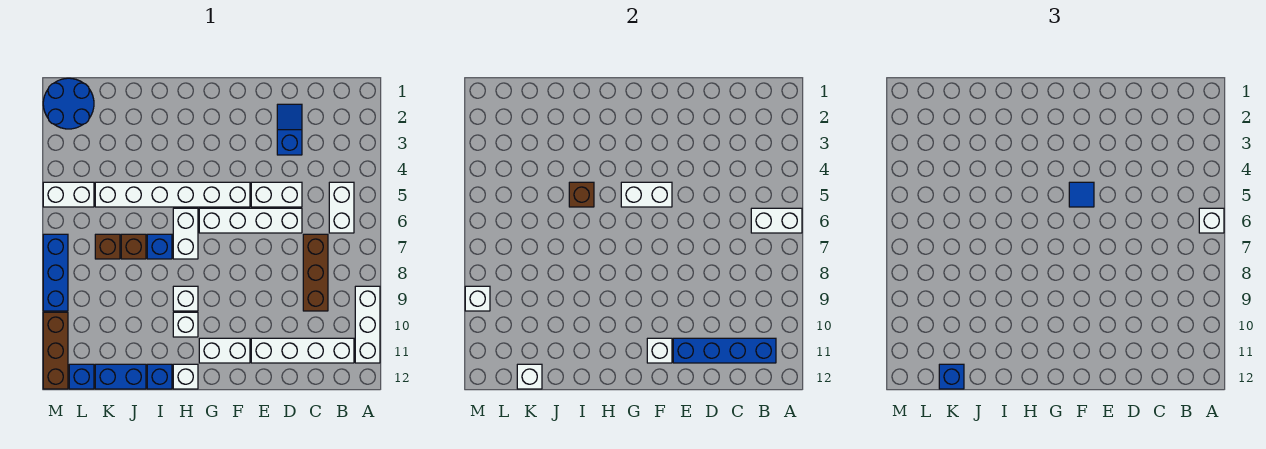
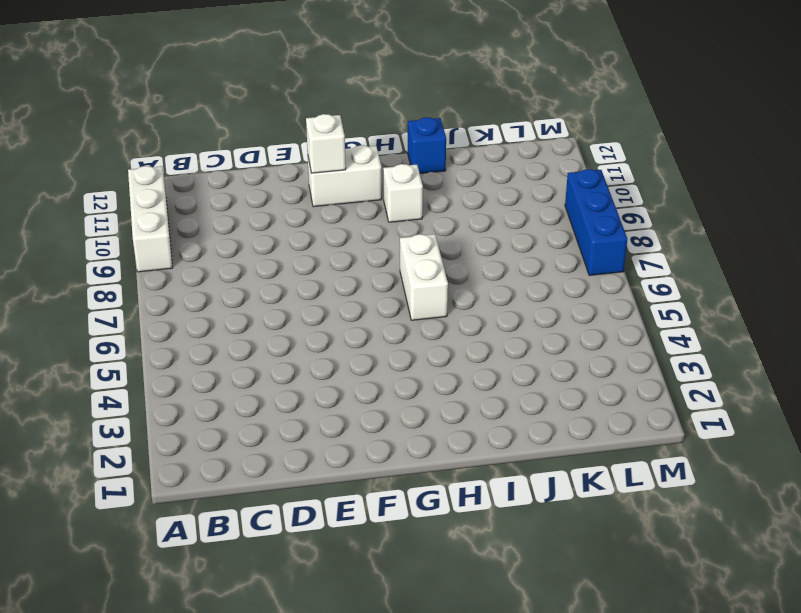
none -> white 1x2 brick [329,182,354,233]
none -> white 1x4 brick [251,338,354,363]
none -> brown 1x3 brick [303,234,328,311]
none -> blue 1x2 slope [277,104,302,155]

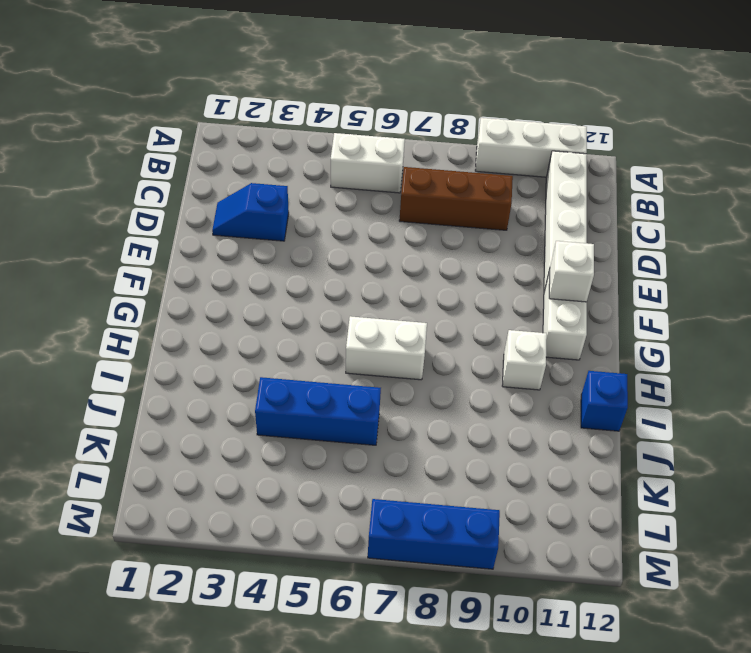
blue 1x3 brick [255,377,381,445] -> white 1x6 brick [95,182,250,207]
none -> white 1x2 brick [251,182,302,207]
none -> white 1x4 brick [199,208,302,233]
none -> white 1x1 brick [173,286,198,311]
none -> white 1x1 brick [173,364,198,389]

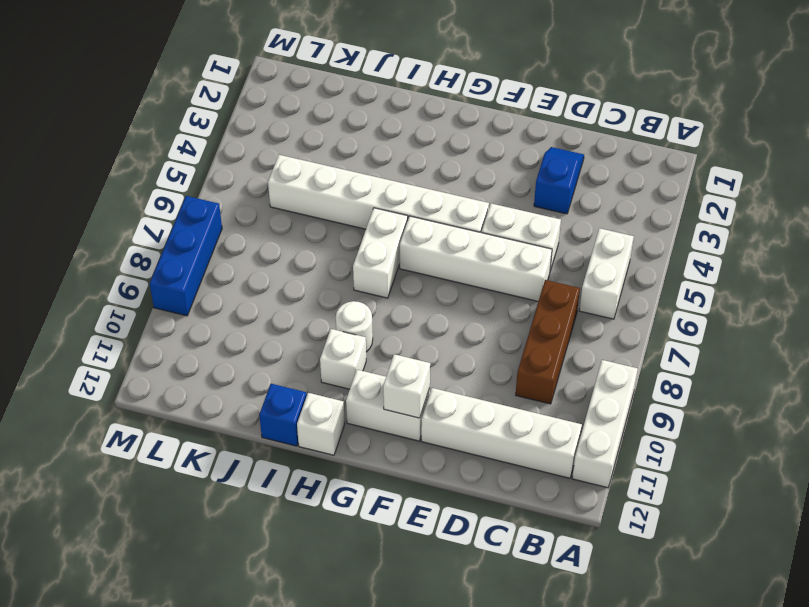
white 1x1 round brick [336,301,373,352] -> white 1x1 brick [173,286,198,311]
none -> blue 1x1 brick [147,234,172,259]
none -> brown 1x1 brick [121,234,146,259]
none -> blue 1x2 brick [95,364,146,389]
none -> brown 1x1 brick [95,234,120,259]

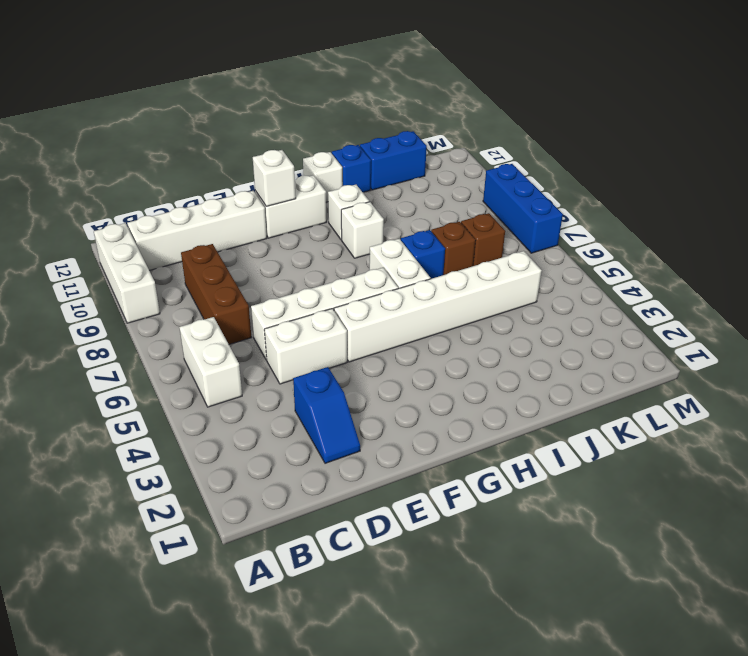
none -> blue 2x2 round brick [43,78,94,129]
none -> white 1x2 brick [43,182,94,207]
none -> blue 1x1 brick [69,364,94,389]
none -> brown 1x3 brick [43,312,68,389]

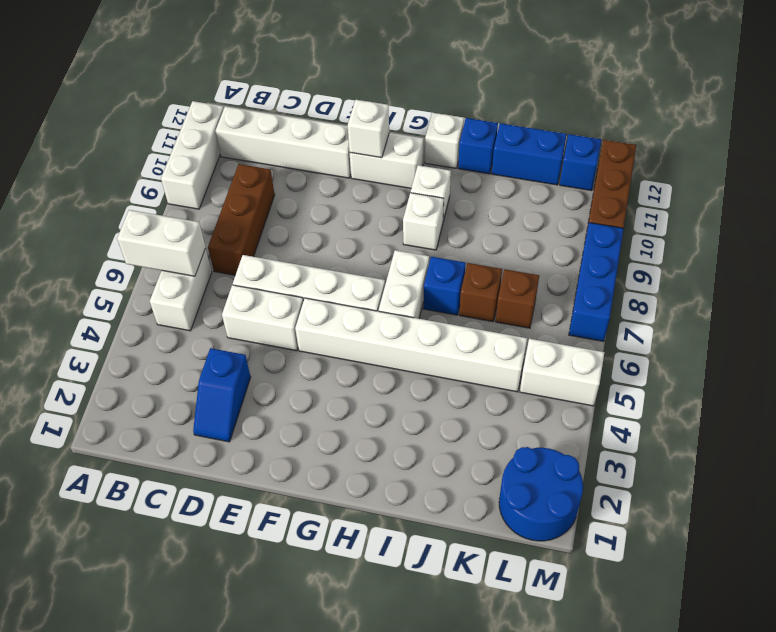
none -> blue 1x4 brick [673,338,776,363]
none -> white 1x2 brick [621,182,672,207]
none -> brown 1x1 brick [569,182,594,207]
none -> white 1x1 brick [517,364,542,389]

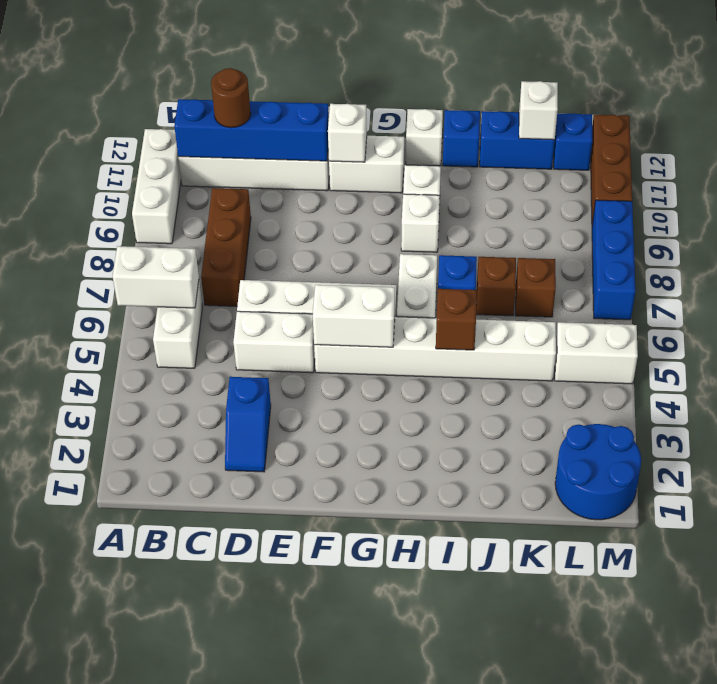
brown 1x1 round brick [211,68,251,128] -> none
none -> white 1x1 brick [465,286,490,311]
none -> white 1x1 brick [1199,208,1224,233]
none -> blue 1x1 tile [1069,182,1094,207]
none -> blue 1x1 brick [939,364,964,389]

